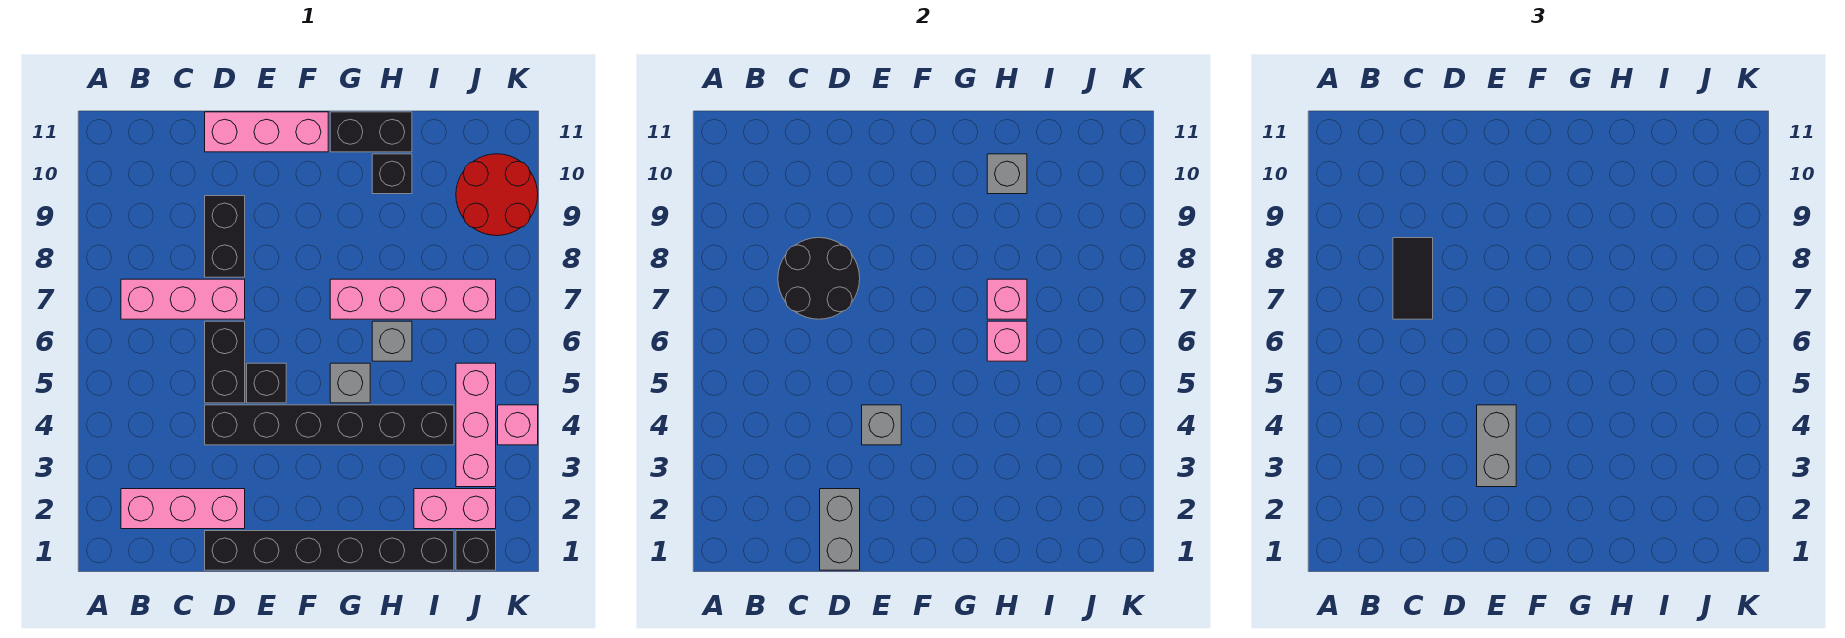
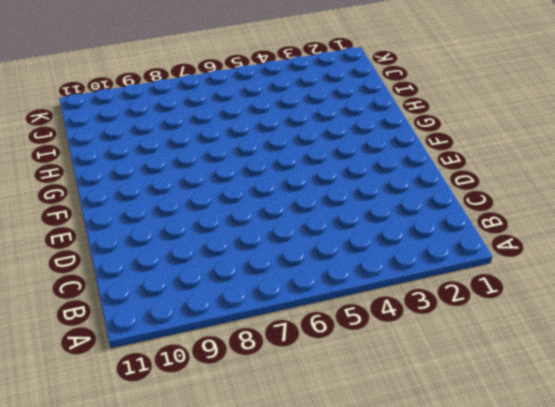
none -> pink 1x3 brick [121,489,245,529]
none -> pink 1x3 brick [121,279,245,319]
none -> black 1x6 brick [205,531,454,570]

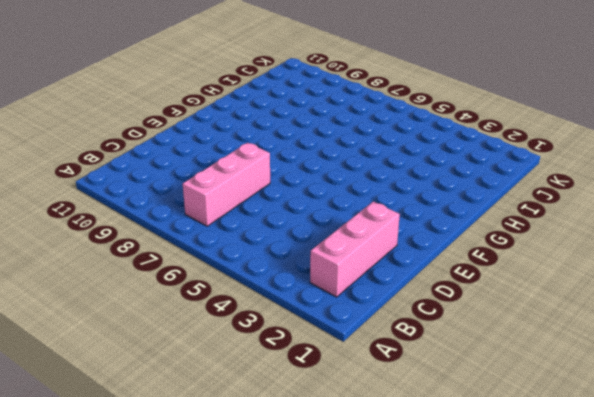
none -> black 1x6 brick [205,531,454,570]
none -> black 1x6 brick [205,405,454,445]
none -> black 1x2 brick [205,321,245,403]

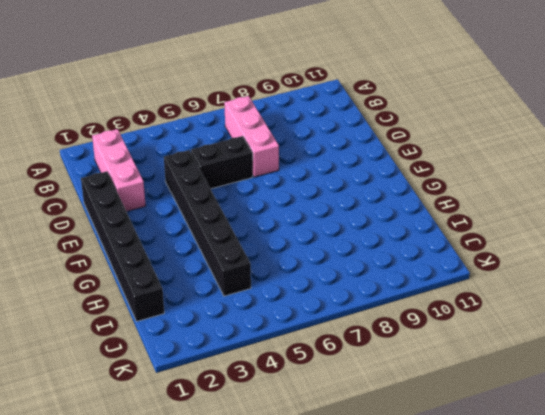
none -> black 1x2 brick [205,196,245,277]
none -> pink 1x3 brick [205,112,328,152]
none -> black 1x1 brick [247,363,286,403]

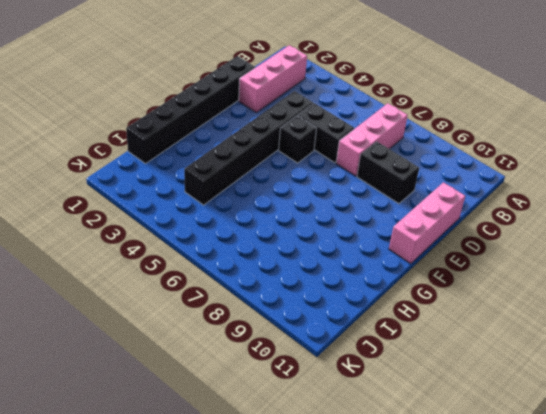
none -> grey 1x1 brick [330,363,370,403]
none -> pink 1x4 brick [330,279,496,319]
none -> black 1x2 brick [330,112,412,152]

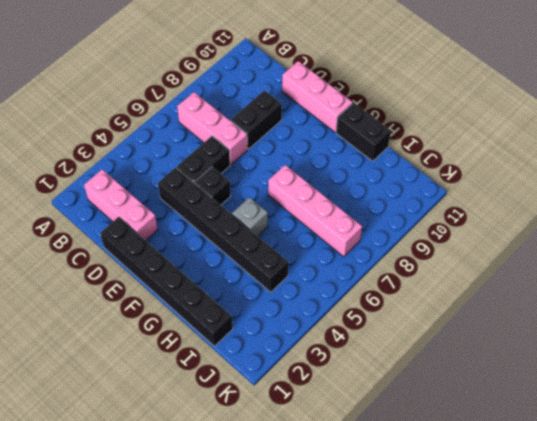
none -> grey 1x1 brick [372,321,412,361]
none -> black 1x1 brick [372,154,412,194]
none -> pink 1x2 brick [414,489,496,529]

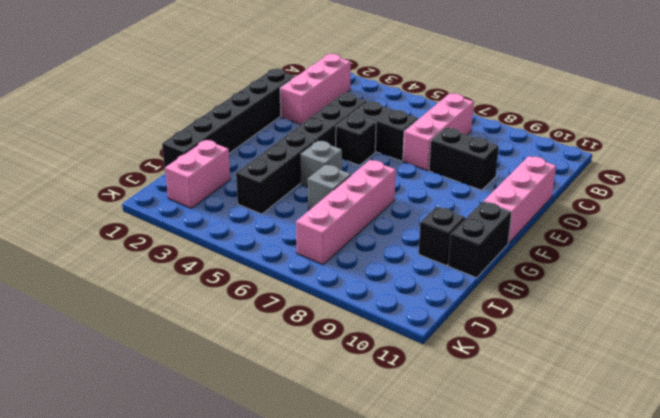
none -> black 1x1 brick [456,531,496,570]
none -> pink 1x3 brick [456,363,496,487]
none -> red 2x2 round brick [456,154,538,236]

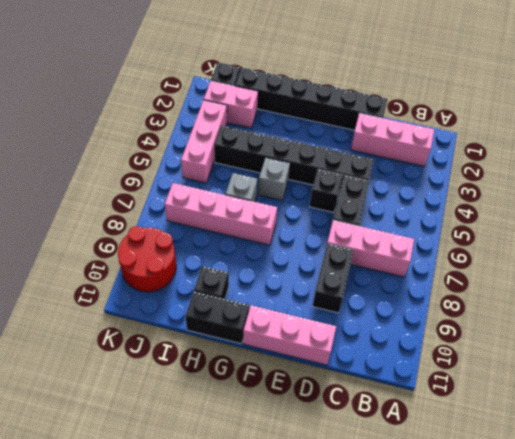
none -> pink 1x1 brick [498,405,538,445]
none -> black 2x2 round brick [778,238,860,319]
none -> grey 1x2 brick [820,489,860,570]

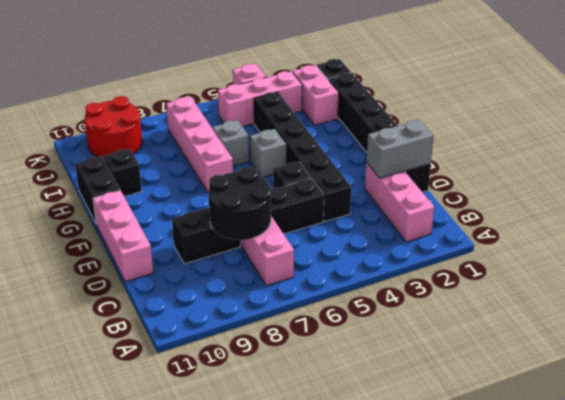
none -> grey 1x1 brick [862,405,901,445]
none -> pink 1x1 brick [987,321,1027,361]
none -> pink 1x1 brick [987,279,1027,319]

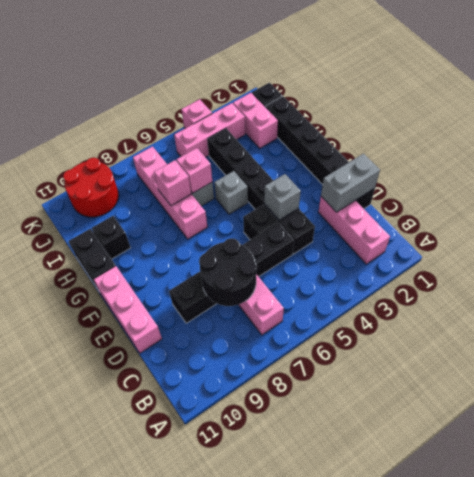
none -> grey 1x1 brick [987,154,1027,194]
none -> black 1x2 tile [1393,238,1433,319]
none -> grey 1x2 brick [1477,405,1516,487]

